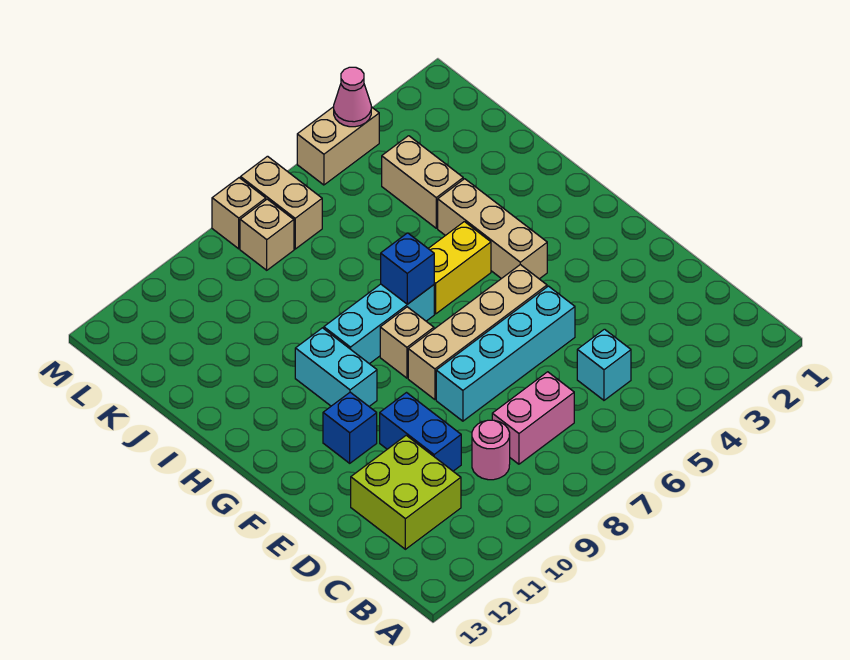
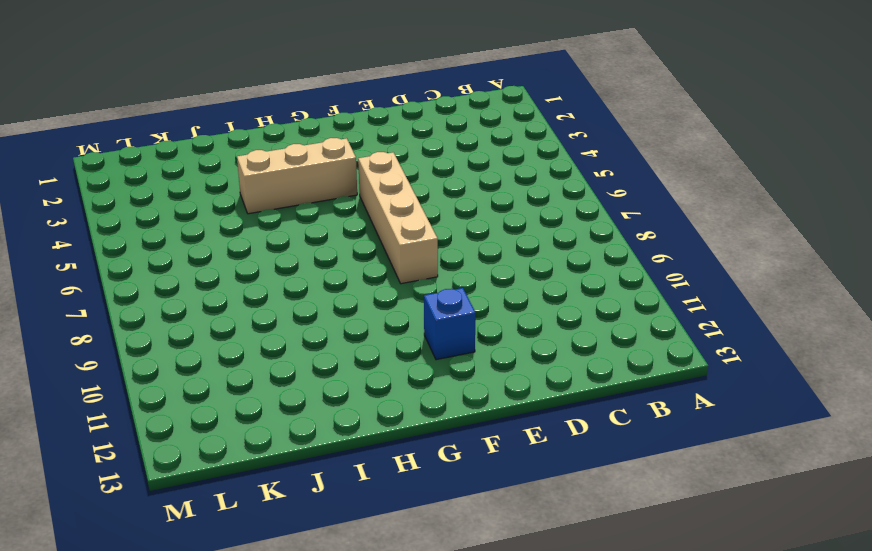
none -> cyan 1x1 brick [577,329,631,400]
none -> pink 1x2 brick [492,372,574,464]
none -> pink 1x1 round brick [472,420,510,480]

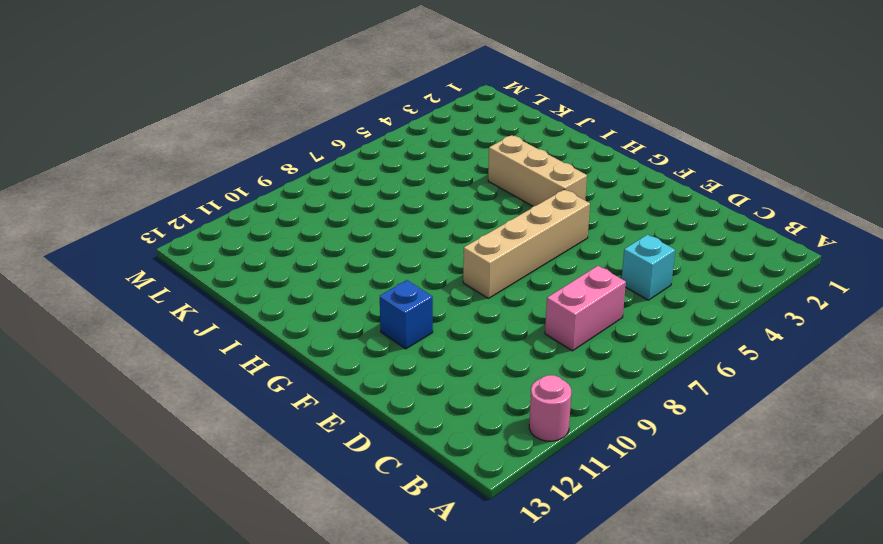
pink 1x1 round brick [529,375,571,441] -> pink 1x1 round brick moved to [472,420,510,480]
none -> lime 2x2 brick [351,435,461,549]
none -> blue 1x2 brick [380,393,461,471]
none -> cyan 1x4 brick [436,286,575,421]

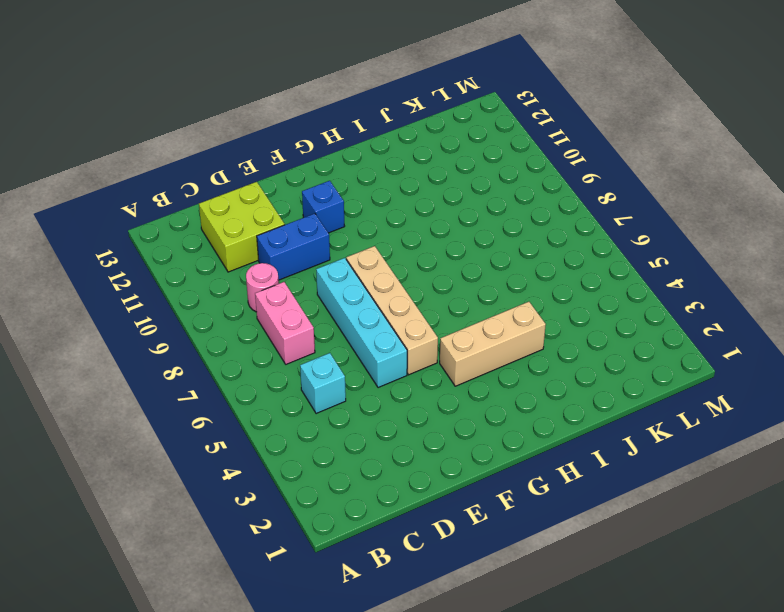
none -> tan 1x1 brick [380,307,434,378]
none -> cyan 1x2 brick [295,328,377,406]
none -> yellow 1x2 brick [428,222,491,314]

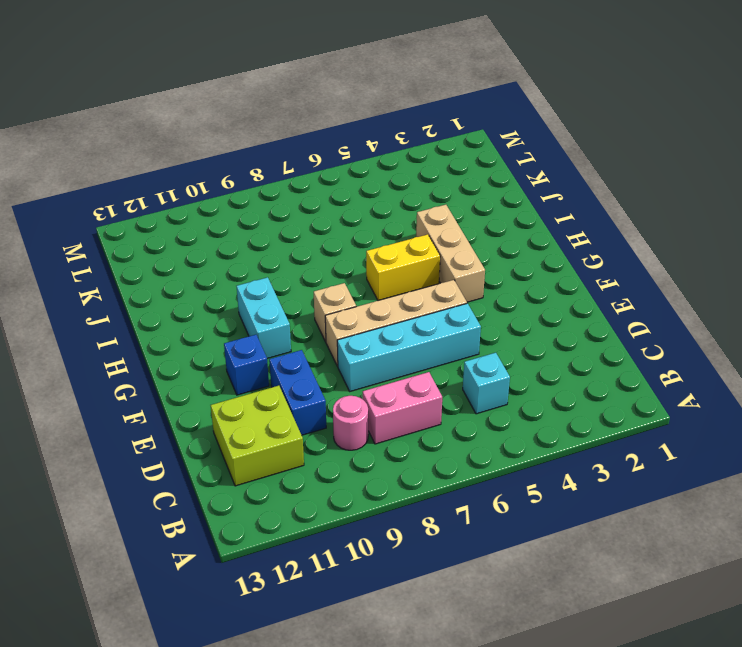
none -> cyan 1x3 brick [324,284,434,364]
none -> tan 1x2 brick [382,136,463,228]
none -> tan 1x2 brick [241,156,322,249]

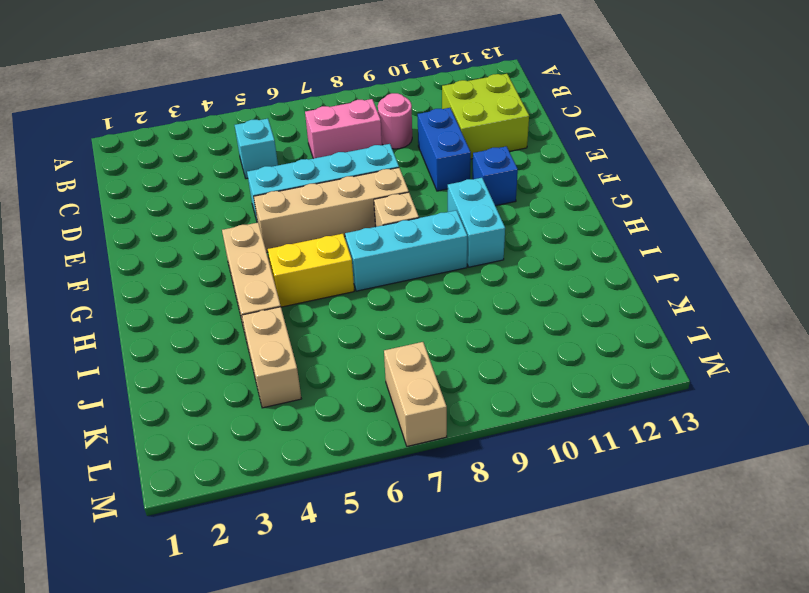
none -> tan 1x1 brick [240,199,294,270]
none -> tan 1x2 brick [297,107,379,185]
none -> tan 1x1 brick [212,178,266,249]

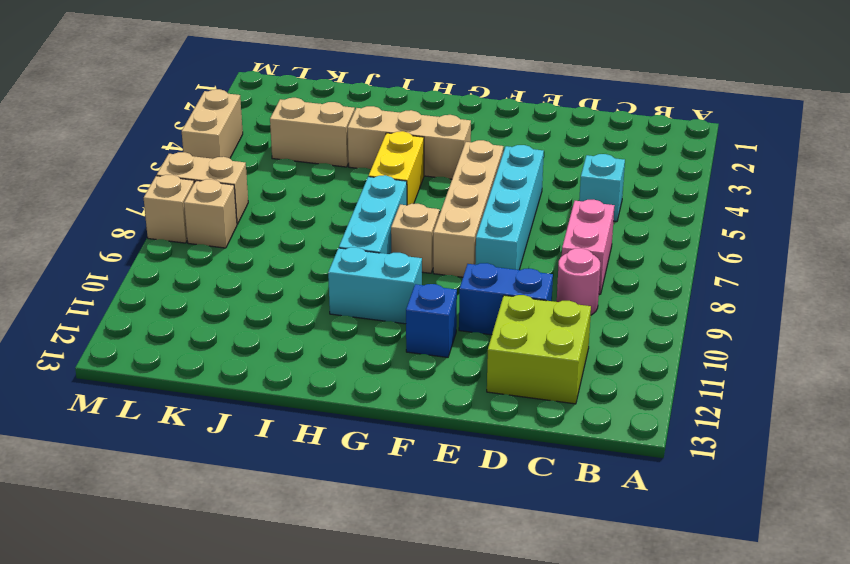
none -> blue 1x1 brick [381,233,434,304]
none -> pink 1x1 cone [334,67,371,127]

